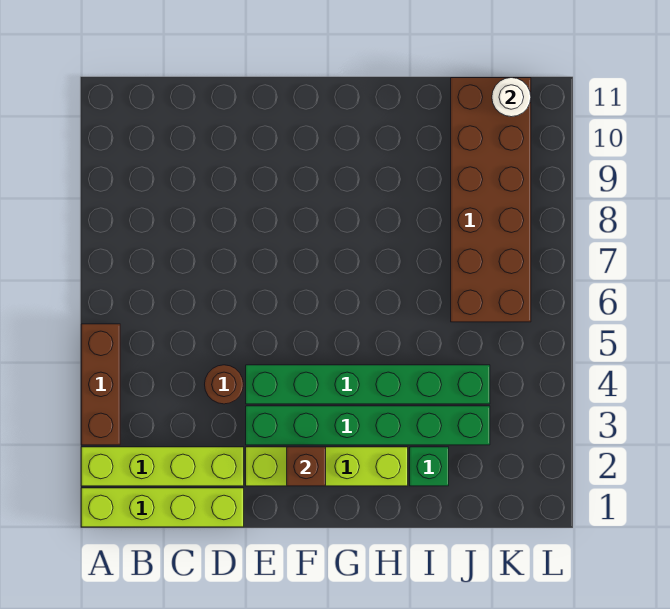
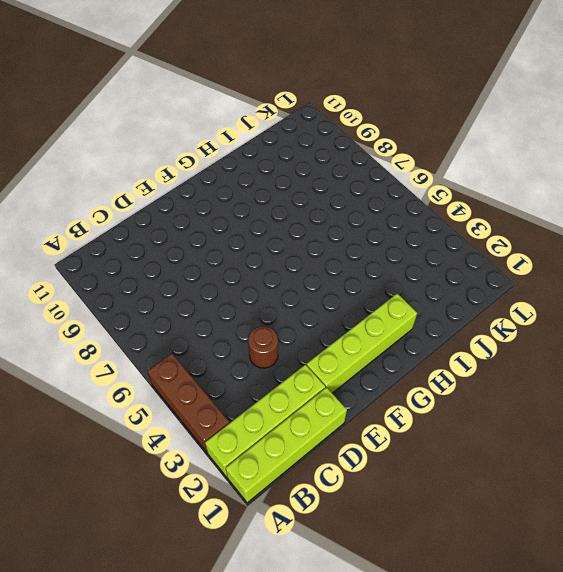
none -> green 1x6 brick [246,406,490,445]
none -> green 1x6 brick [246,365,490,404]

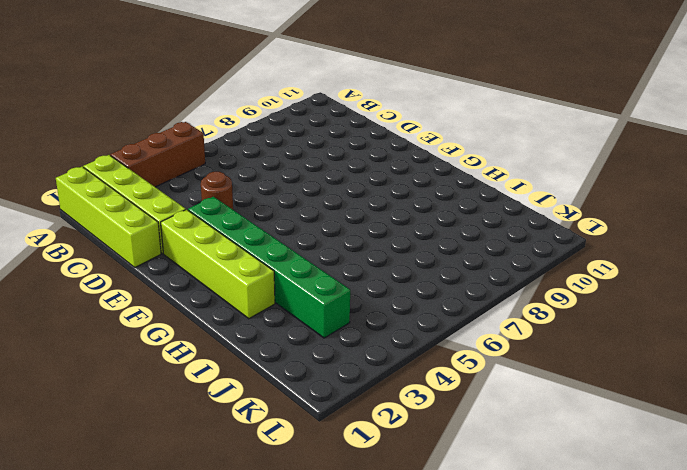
none -> green 1x6 brick [246,365,490,404]
none -> green 1x1 brick [410,447,449,486]

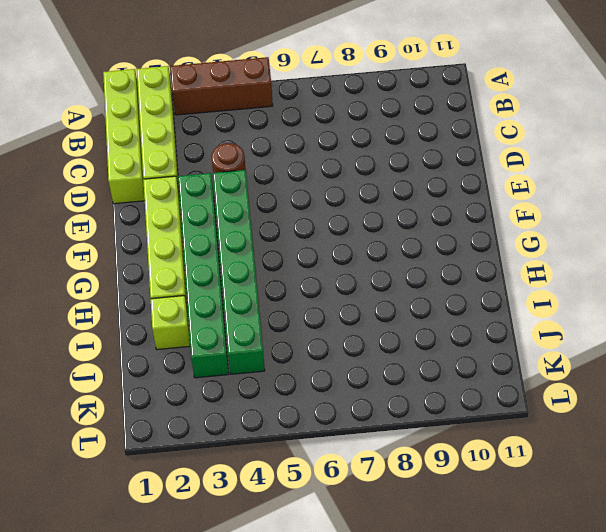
lime 1x1 brick [151,296,190,350] -> green 1x1 brick [410,447,449,486]
none -> brown 2x6 brick [451,78,531,322]
none -> brown 1x1 brick [287,447,326,486]

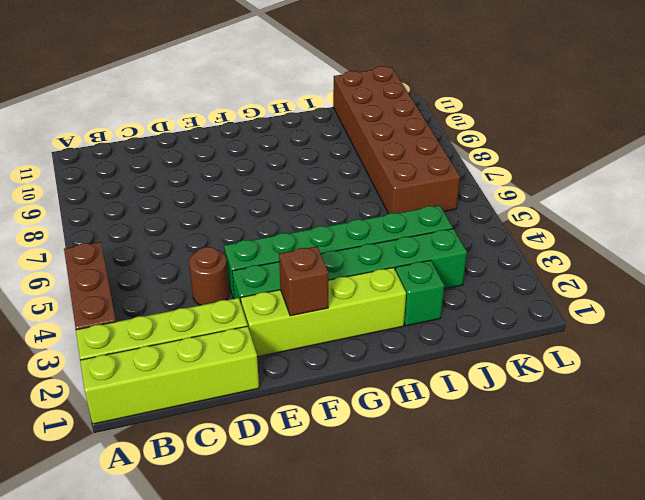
none -> white 1x1 round brick [492,78,531,117]

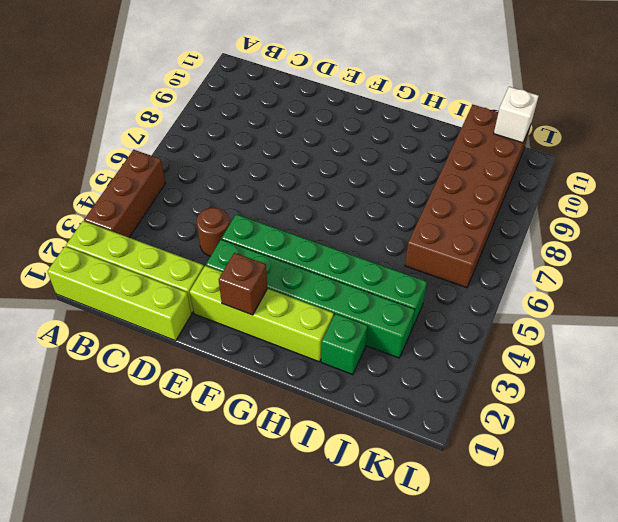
white 1x1 brick [494,87,539,143] -> white 1x1 round brick [492,78,531,117]

